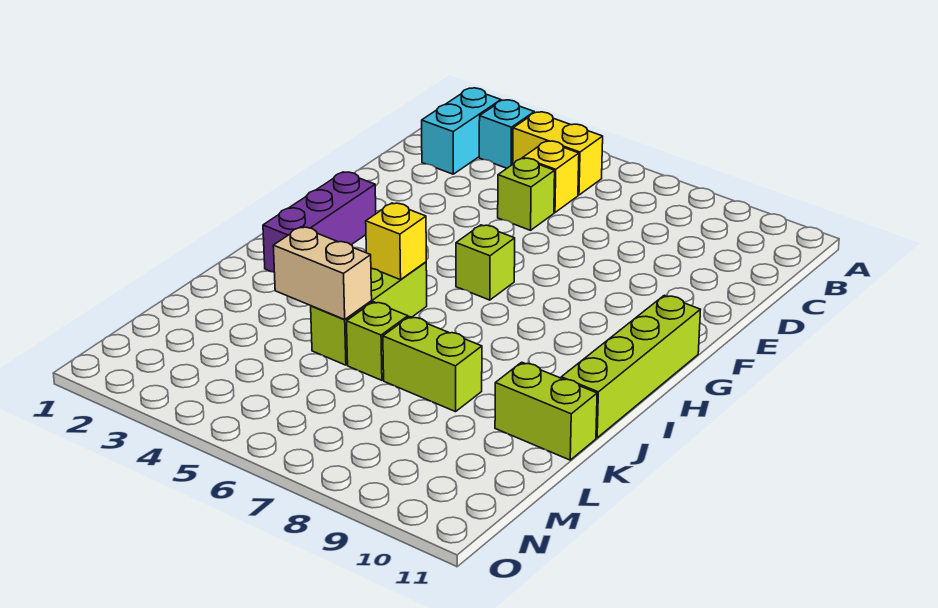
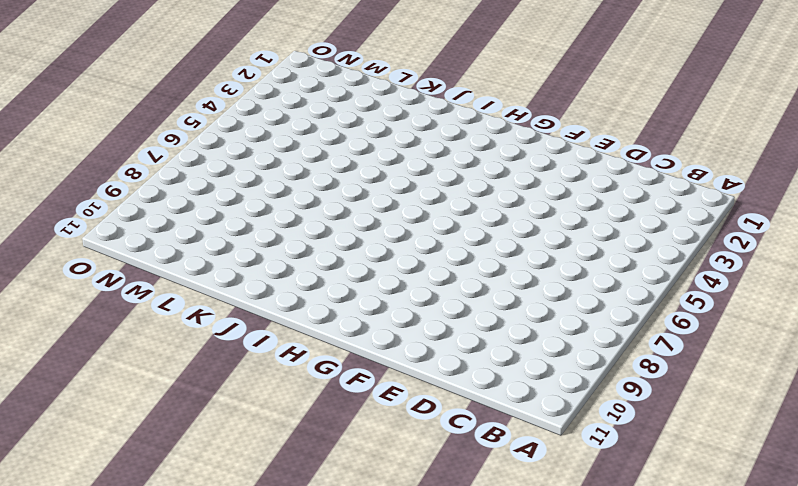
none -> cyan 1x2 brick [422,88,501,174]
none -> cyan 1x1 brick [479,100,534,168]
none -> yellow 1x2 brick [513,112,603,195]

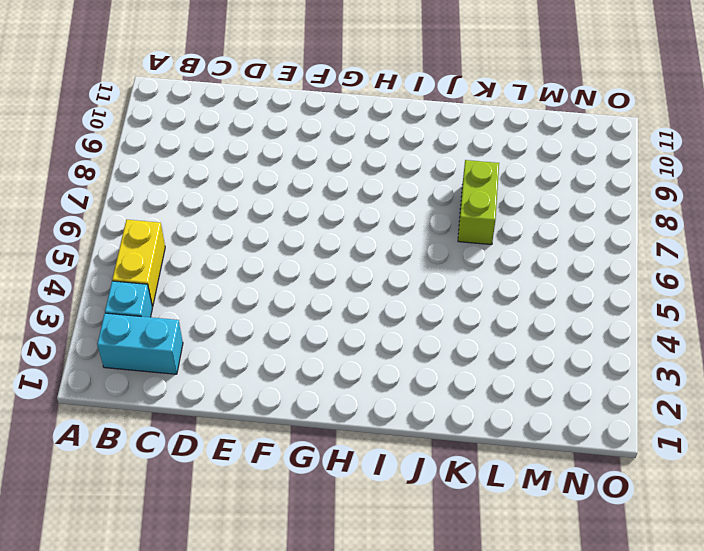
none -> yellow 1x1 brick [523,141,579,213]
none -> lime 1x1 brick [498,158,555,230]
none -> purple 1x3 brick [263,172,376,272]

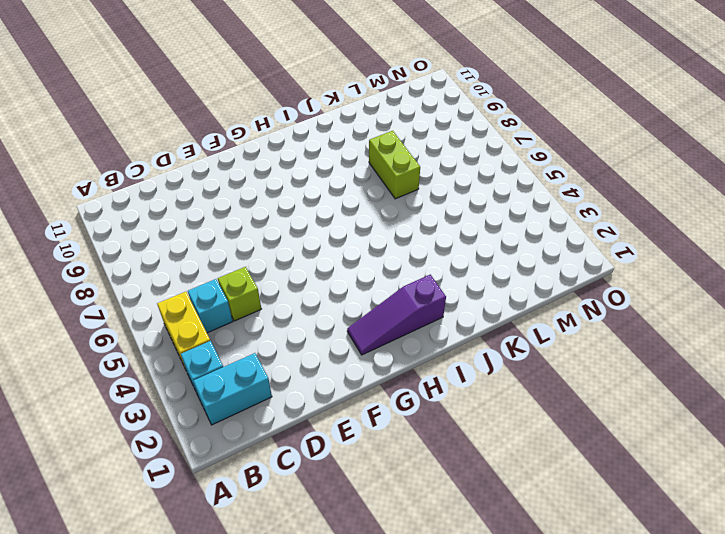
cyan 1x1 brick [188,279,233,333] -> yellow 1x1 brick [523,141,579,213]
purple 1x3 slope [347,275,446,355] -> purple 1x3 brick [263,172,376,272]
none -> lime 1x1 brick [456,225,515,300]
none -> lime 1x4 brick [561,295,700,438]
none -> lime 1x3 brick [311,262,427,365]

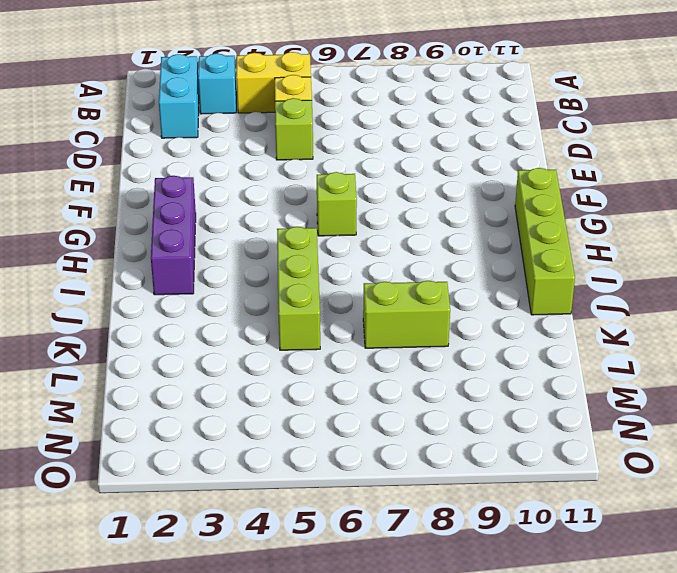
none -> lime 1x1 brick [347,302,408,380]
none -> lime 1x2 brick [495,362,597,460]
none -> yellow 1x1 brick [366,203,426,280]

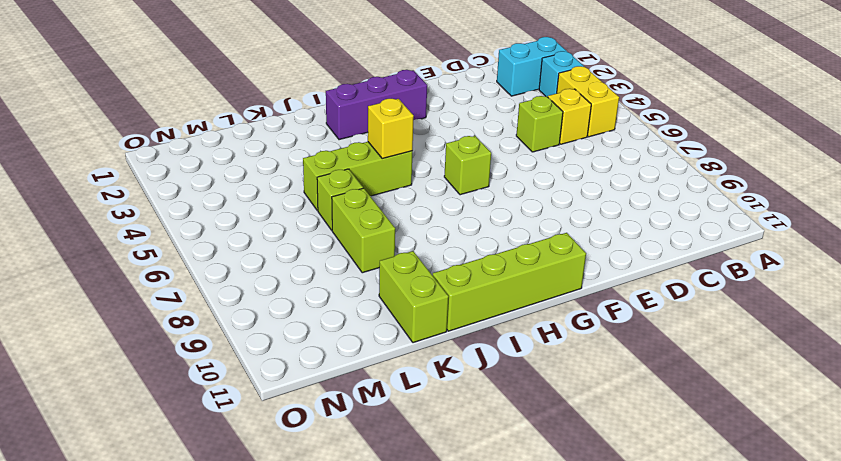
none -> tan 1x2 brick [273,227,372,319]

